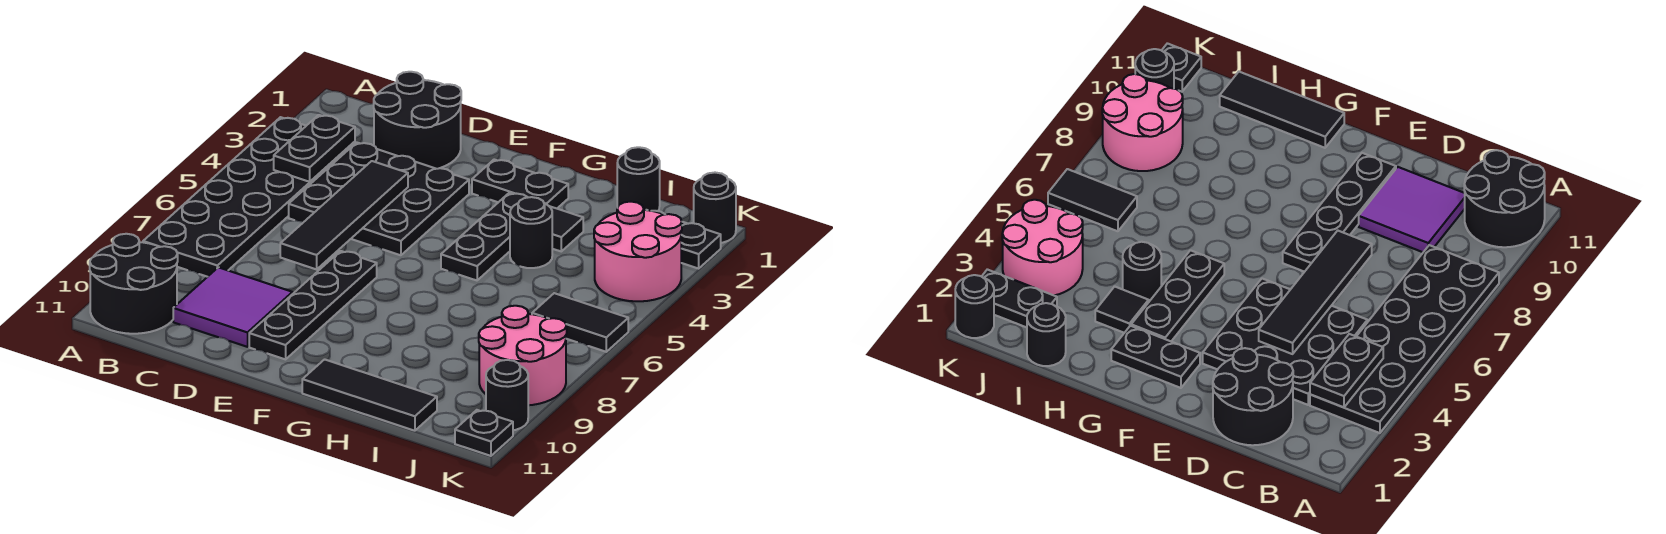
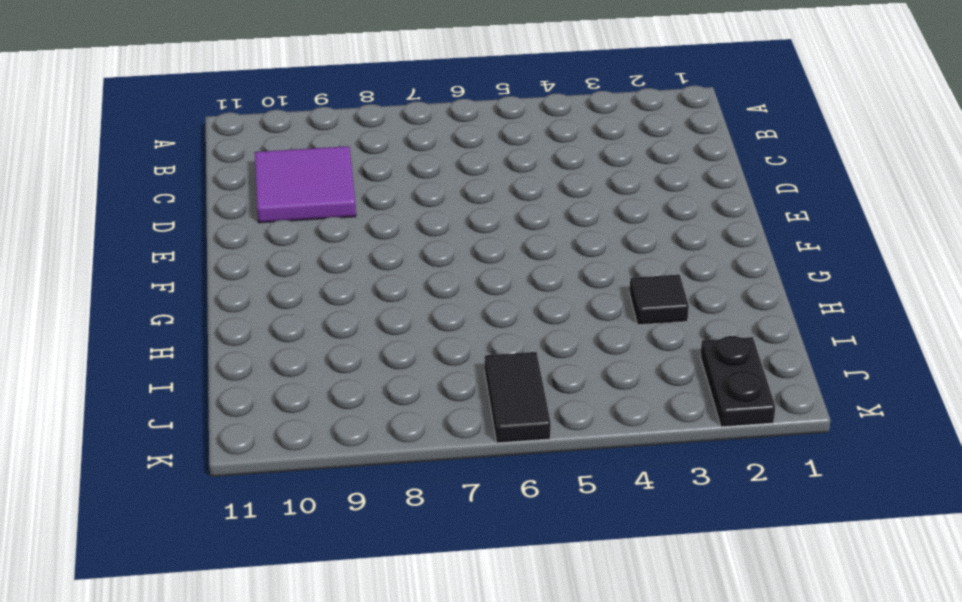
none -> black 2x6 plate [143,117,355,277]
none -> black 2x2 round brick [90,234,178,334]
none -> black 2x2 round brick [374,72,461,169]

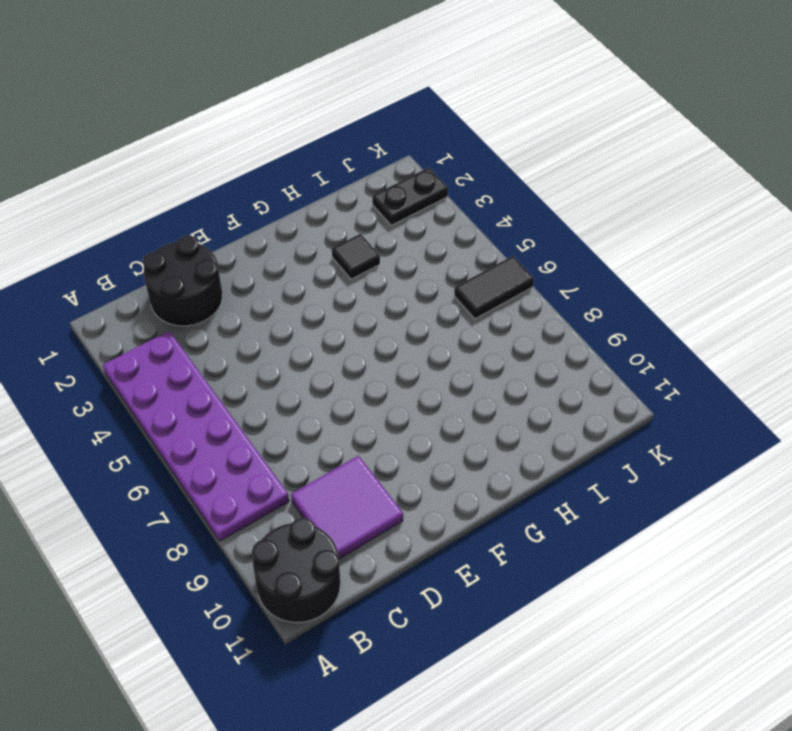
purple 2x6 plate [103,331,289,541] -> black 2x6 plate [143,117,355,277]
none -> black 3x3 plate [289,142,469,255]
none -> black 1x4 plate [249,251,377,359]
none -> black 1x2 plate [472,160,568,208]

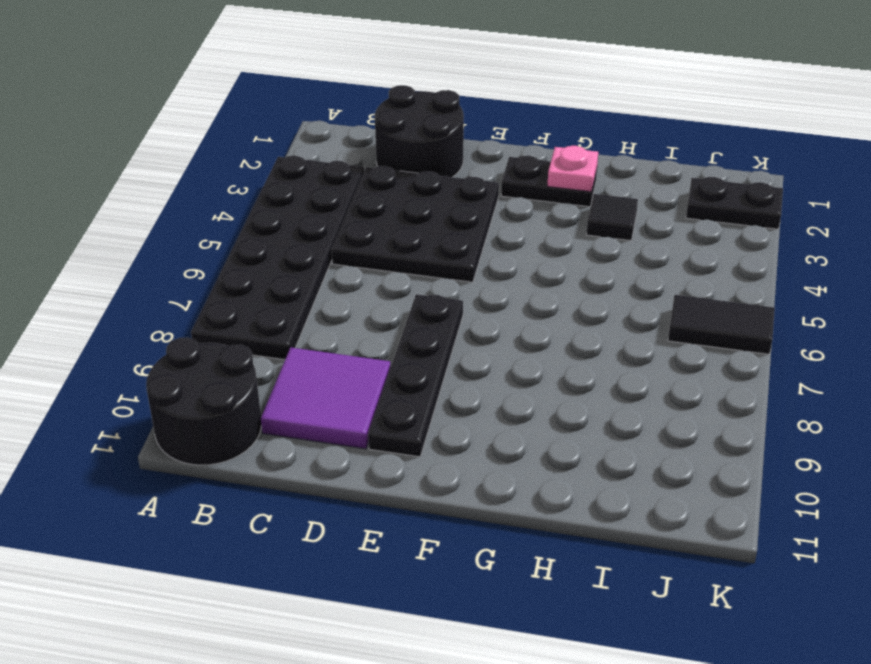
pink 1x1 plate [548,146,598,192] -> none
none -> black 1x3 plate [441,193,528,280]
none -> black 1x3 tile [302,359,437,431]
none -> black 1x1 round brick [510,197,552,268]

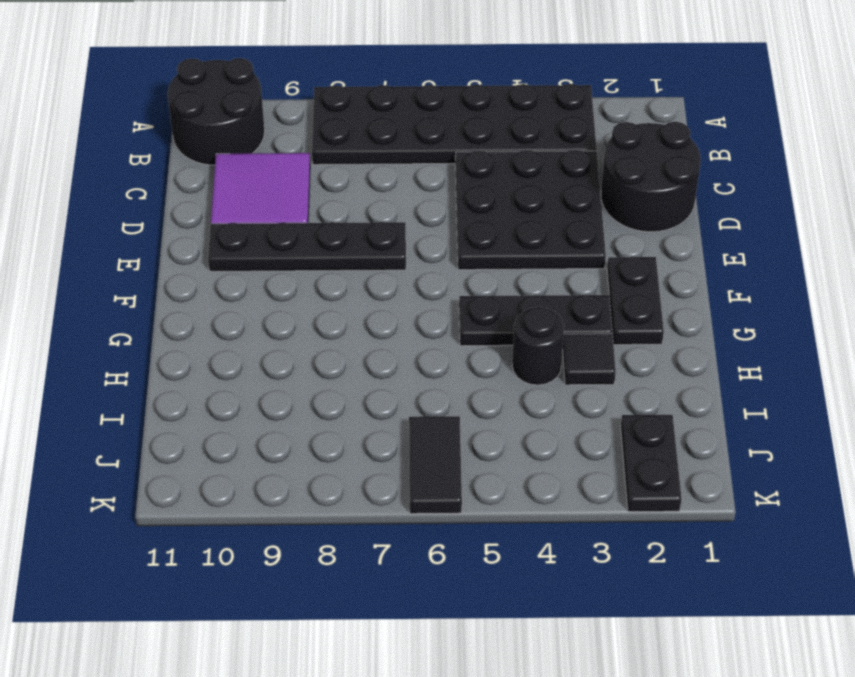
none -> black 1x3 tile [302,359,437,431]
none -> black 1x1 round brick [617,147,660,211]
none -> pink 2x2 round brick [594,202,682,301]

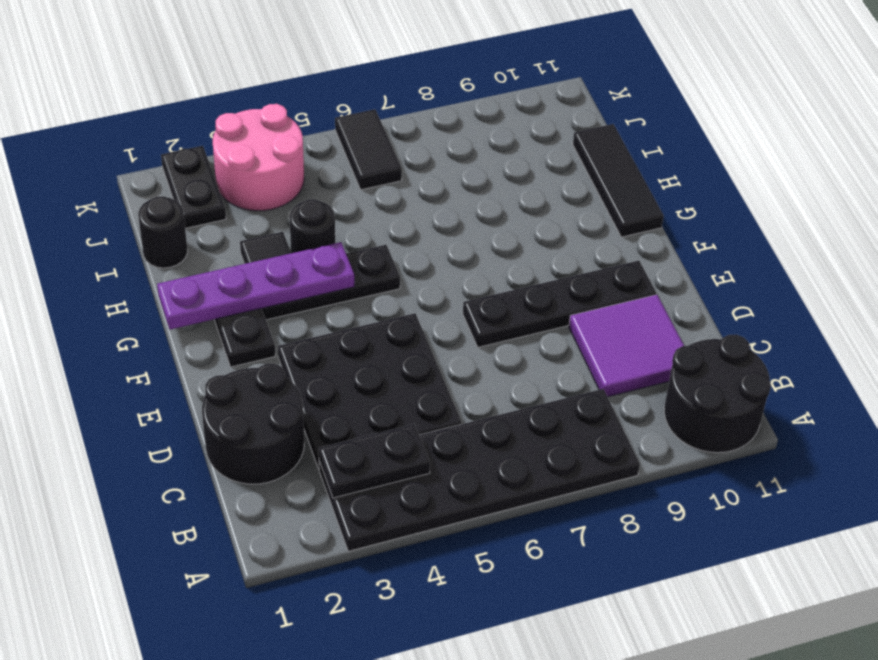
purple 1x4 plate [157,242,355,329] -> none
none -> pink 2x2 round brick [479,306,567,405]
none -> black 1x1 round brick [694,173,736,243]
none -> black 1x1 round brick [486,360,528,430]

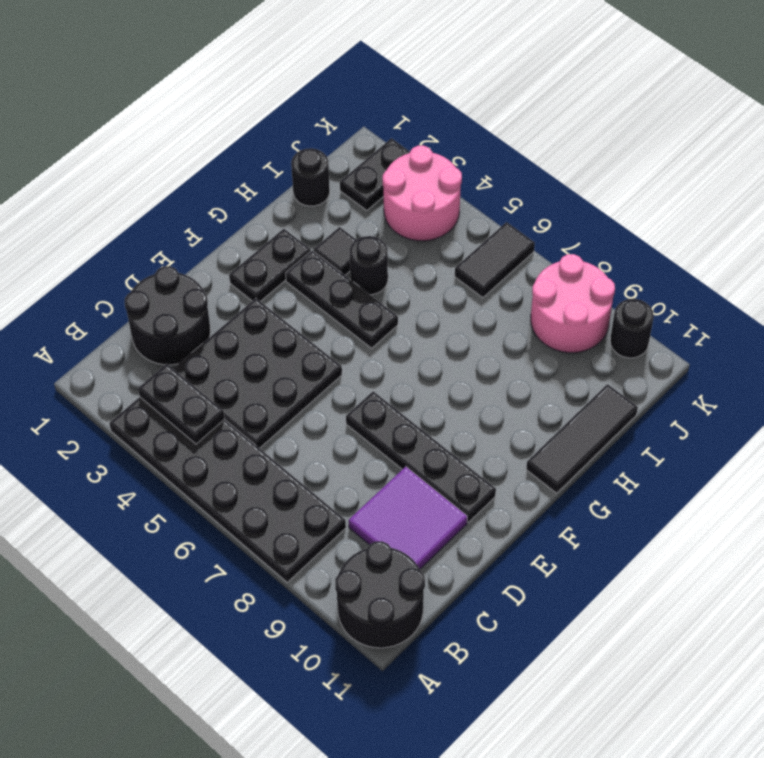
none -> black 1x1 round brick [694,173,736,243]
none -> black 1x1 plate [455,410,513,456]
none -> black 1x4 tile [280,161,408,269]

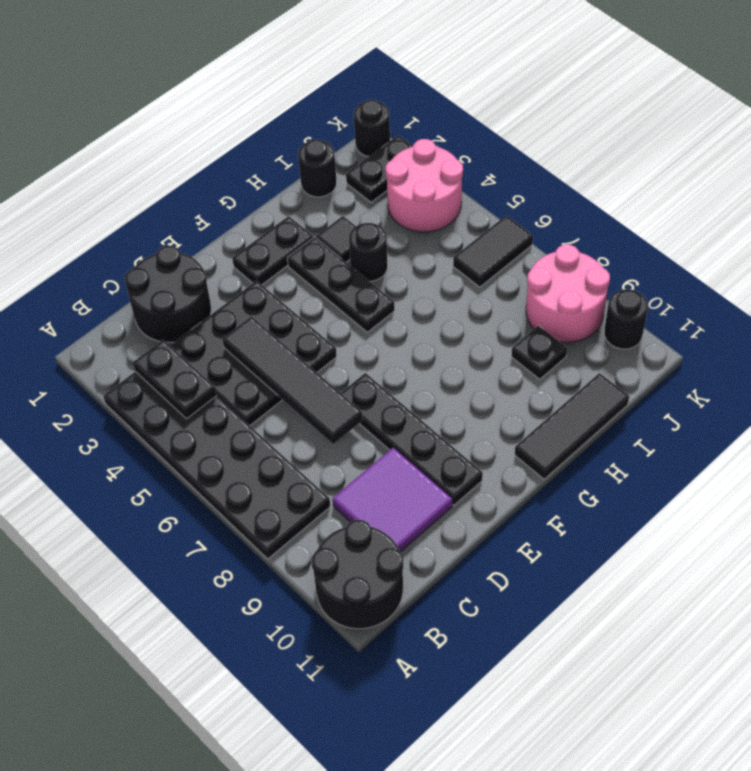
black 1x1 plate [511,326,567,379] -> black 1x1 plate moved to [455,410,513,456]

